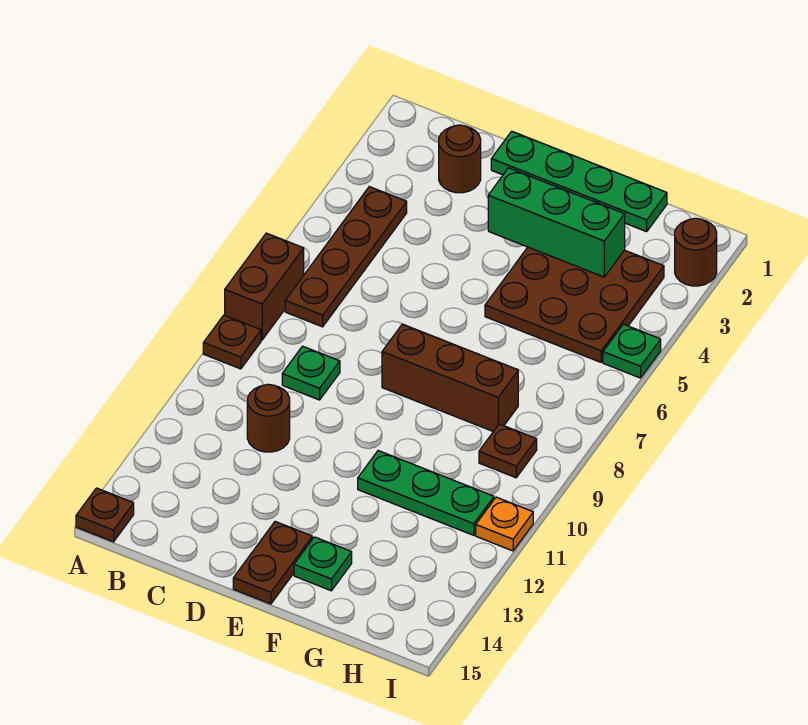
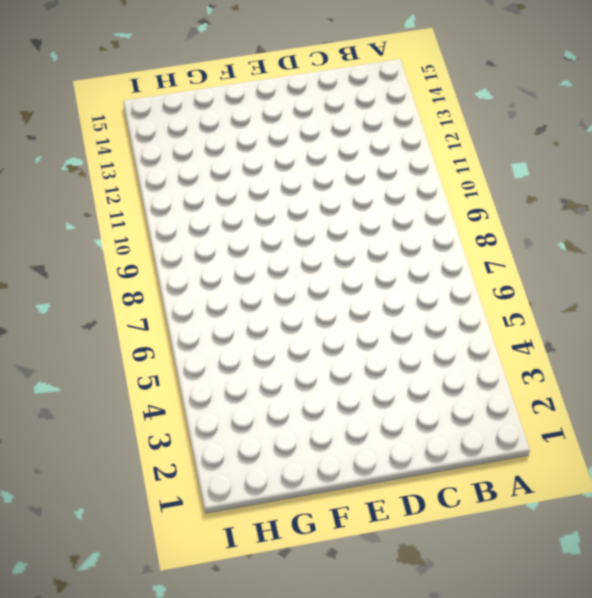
none -> brown 1x2 brick [225,233,304,340]
none -> brown 1x1 plate [203,315,261,369]
none -> brown 1x1 plate [76,488,134,542]

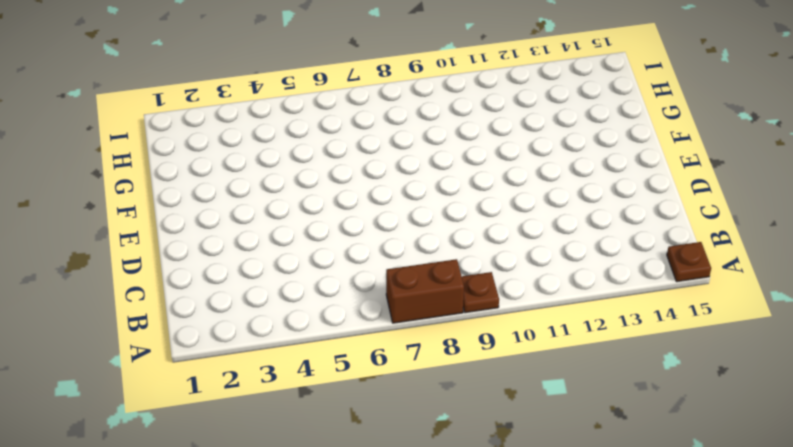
none -> brown 1x4 plate [285,187,407,327]
none -> brown 1x1 round brick [439,125,481,193]
none -> green 1x1 plate [282,346,340,400]

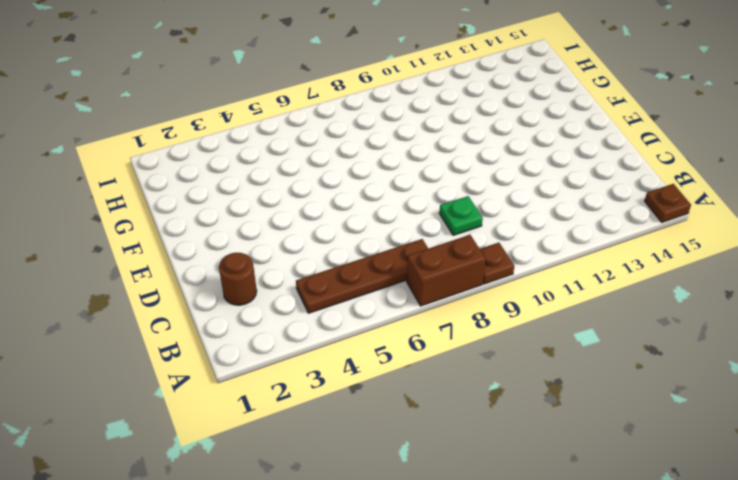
none -> brown 1x1 round brick [247,384,290,452]
none -> green 1x4 plate [491,131,667,232]
none -> brown 1x3 brick [382,324,518,431]

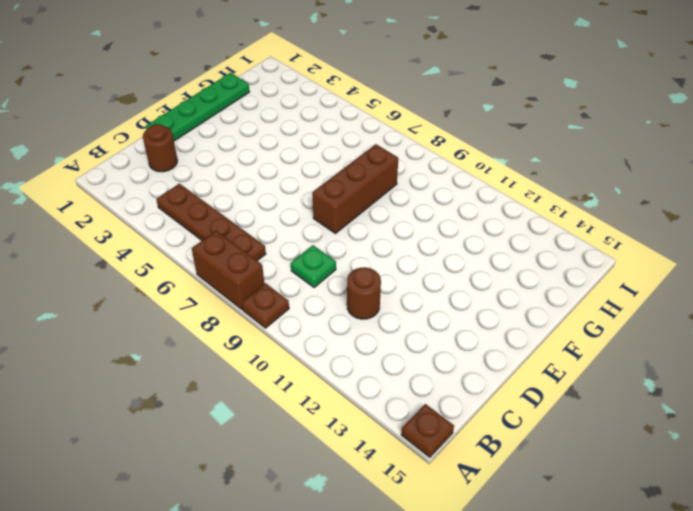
none -> brown 1x2 plate [233,522,312,604]
none -> brown 3x3 plate [485,247,664,362]
none -> green 1x3 plate [358,451,494,535]

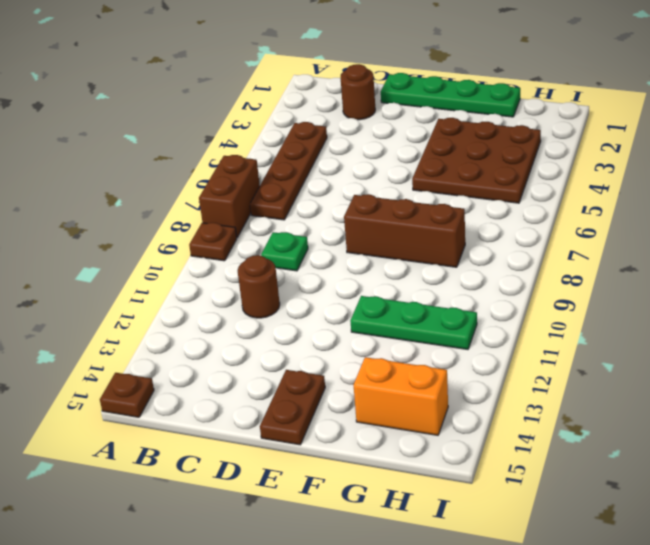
orange 1x2 brick [354,357,448,435] -> none
none -> green 1x1 plate [294,537,352,591]
none -> brown 1x1 plate [479,424,537,478]
none -> brown 1x1 round brick [675,218,717,286]

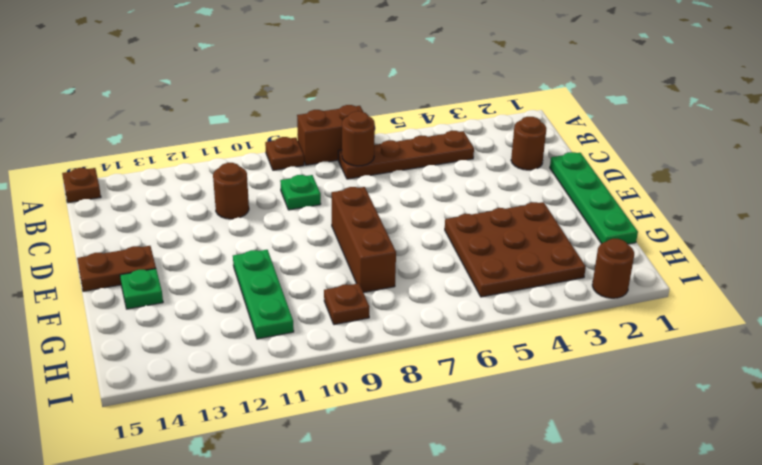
brown 1x1 round brick [342,111,375,166] -> none
none -> green 1x1 plate [603,324,661,378]
none -> orange 1x1 plate [476,497,533,551]
none -> green 1x3 brick [488,168,625,277]

